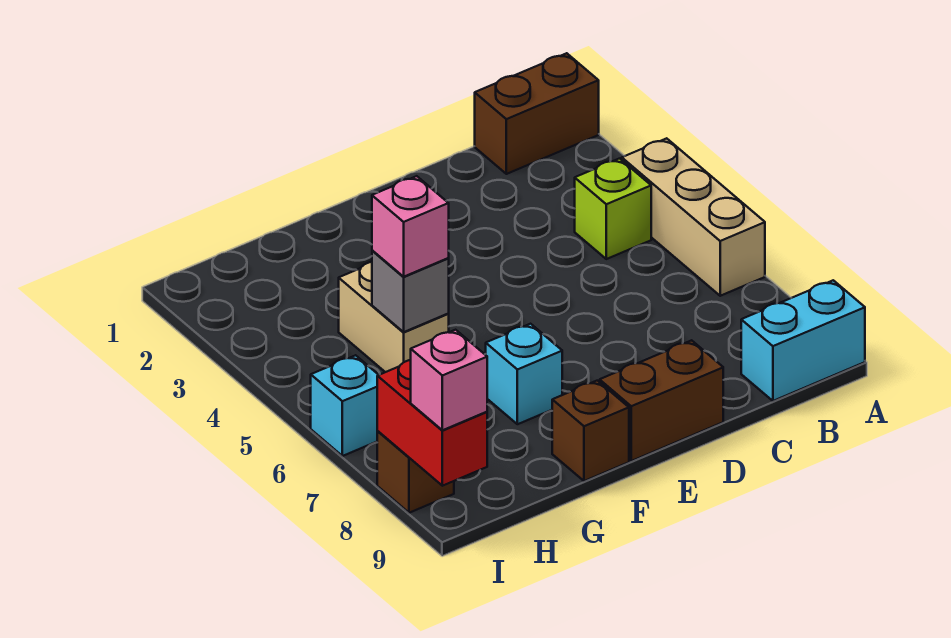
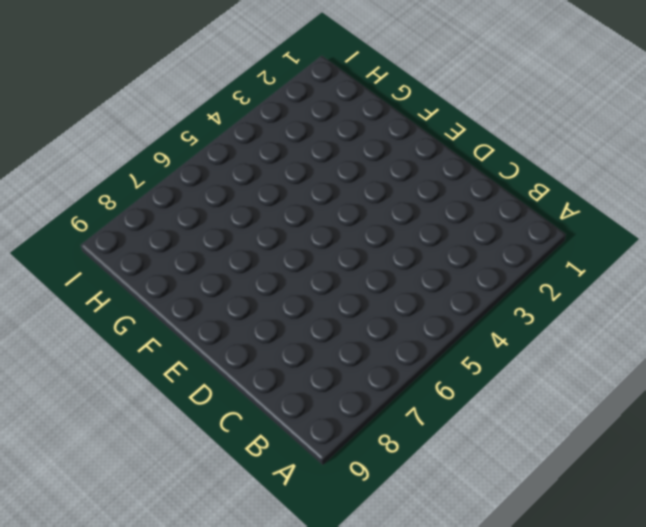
none -> brown 1x2 brick [475,53,599,174]
none -> tan 1x3 brick [622,138,765,296]
none -> cyan 1x2 brick [741,280,865,401]

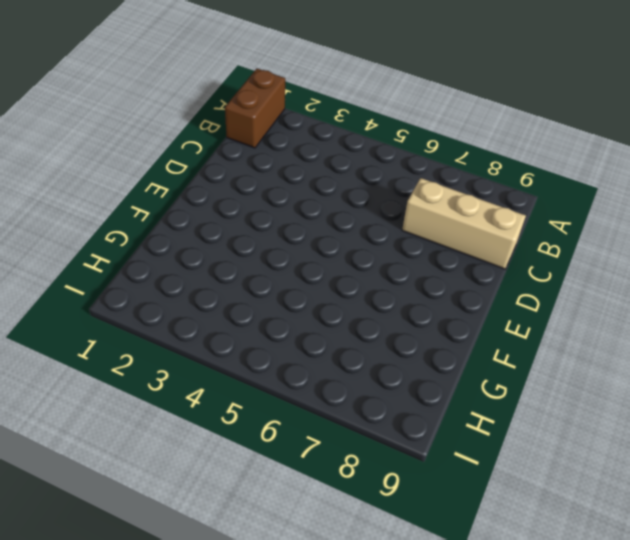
tan 1x3 brick [402,178,526,269] -> tan 1x3 brick moved to [622,138,765,296]
none -> cyan 1x2 brick [741,280,865,401]
none -> lime 1x1 brick [575,159,651,259]
none -> brown 1x2 brick [600,340,723,461]

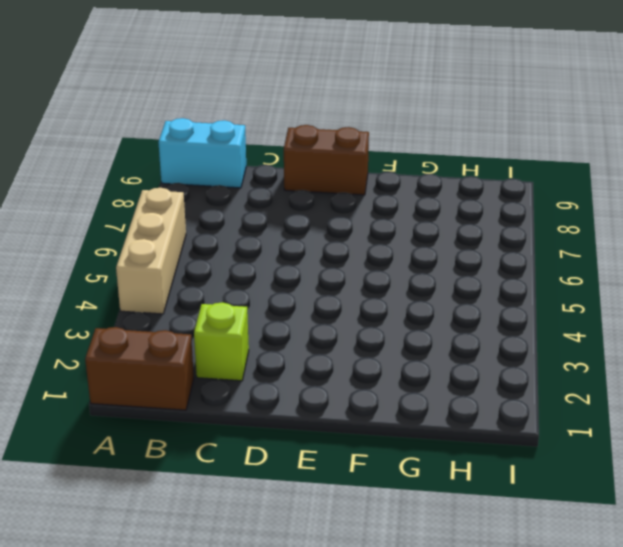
lime 1x1 brick [194,302,249,381] -> lime 1x1 brick moved to [575,159,651,259]
none -> cyan 1x1 brick [486,324,562,424]
none -> brown 1x1 brick [552,381,629,481]
none -> tan 1x2 brick [339,262,449,372]

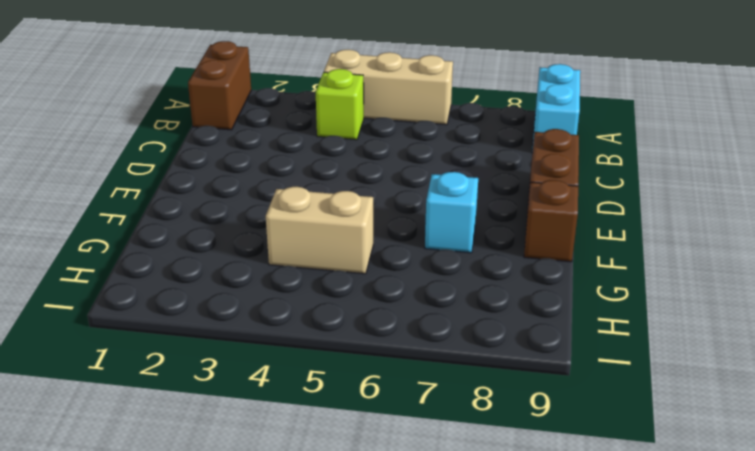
none -> cyan 1x1 brick [311,355,378,456]
none -> brown 1x1 brick [377,431,454,513]
none -> grey 1x1 brick [372,250,449,332]

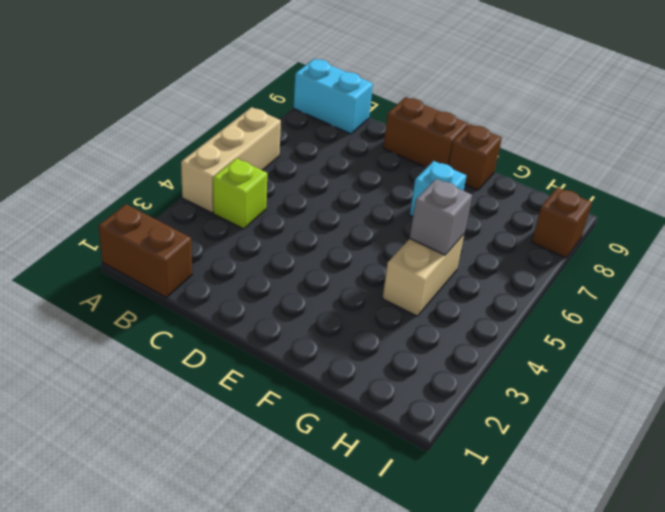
none -> cyan 1x1 brick [311,355,378,456]
none -> red 1x2 brick [377,360,487,486]
none -> pink 1x1 brick [372,176,449,277]

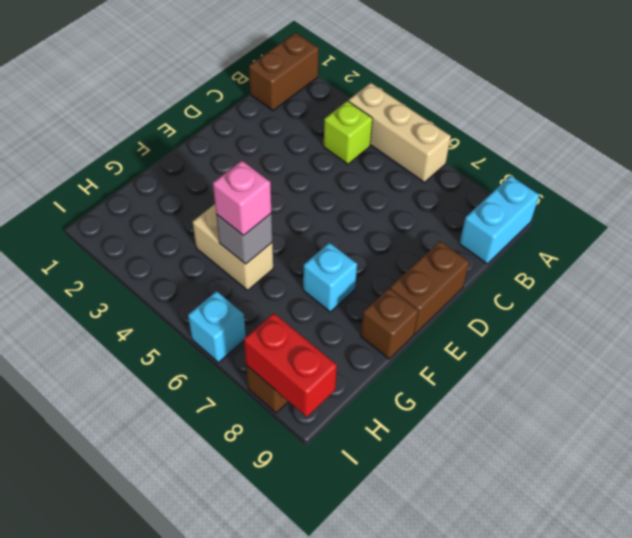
none -> pink 1x1 brick [411,330,487,430]

